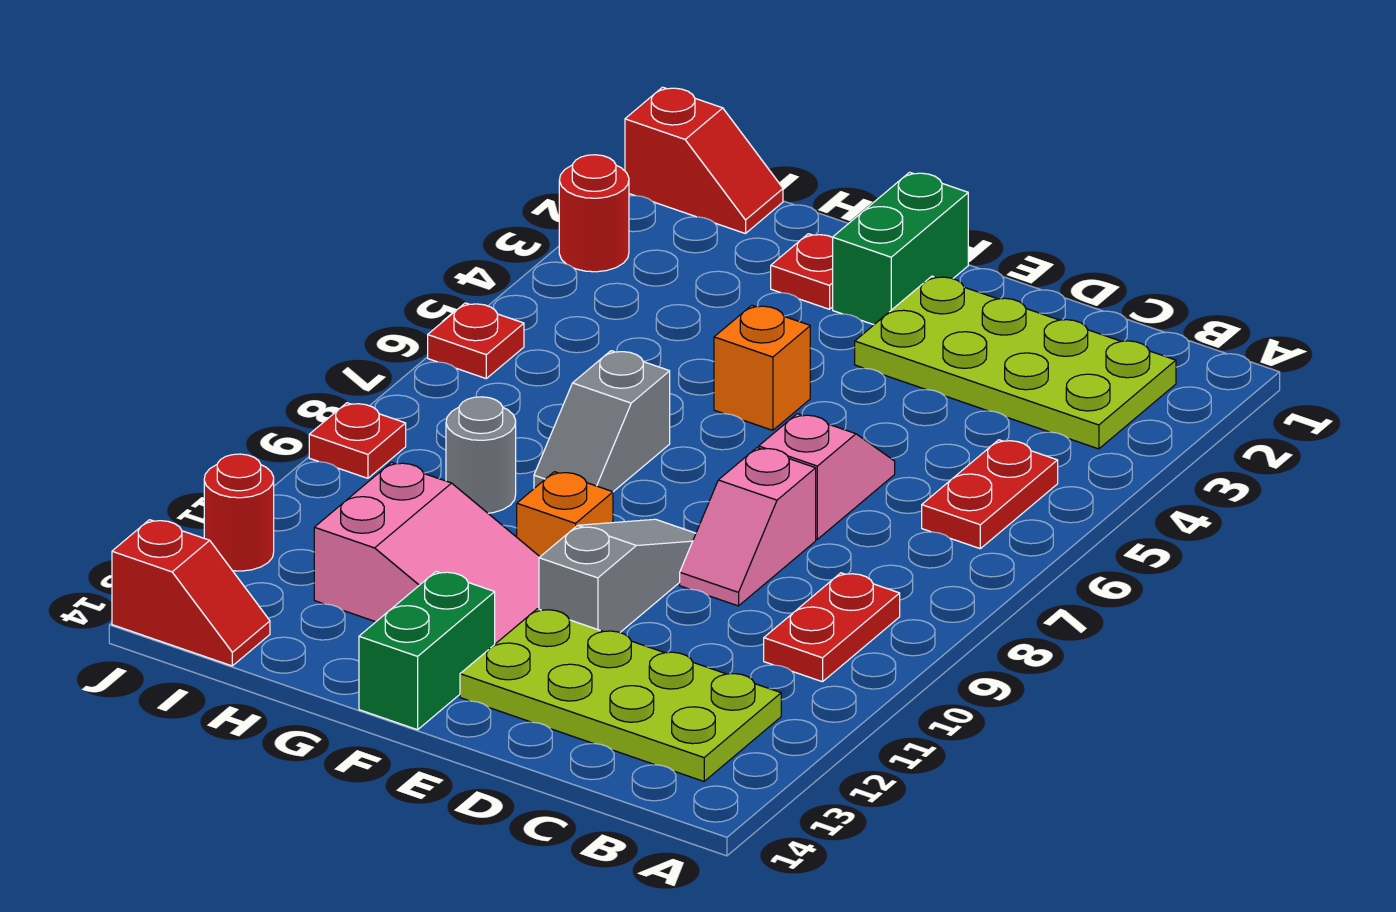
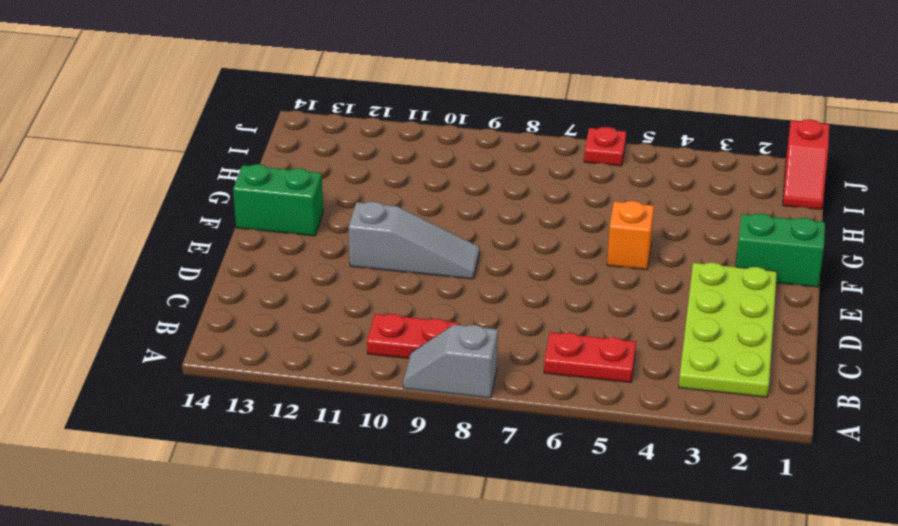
grey 1x2 slope [403,325,498,398] -> grey 1x2 slope moved to [534,351,670,492]
none -> lime 2x4 plate [460,609,781,781]
none -> pink 1x2 slope [759,414,895,539]
none -> pink 1x2 slope [680,448,816,606]

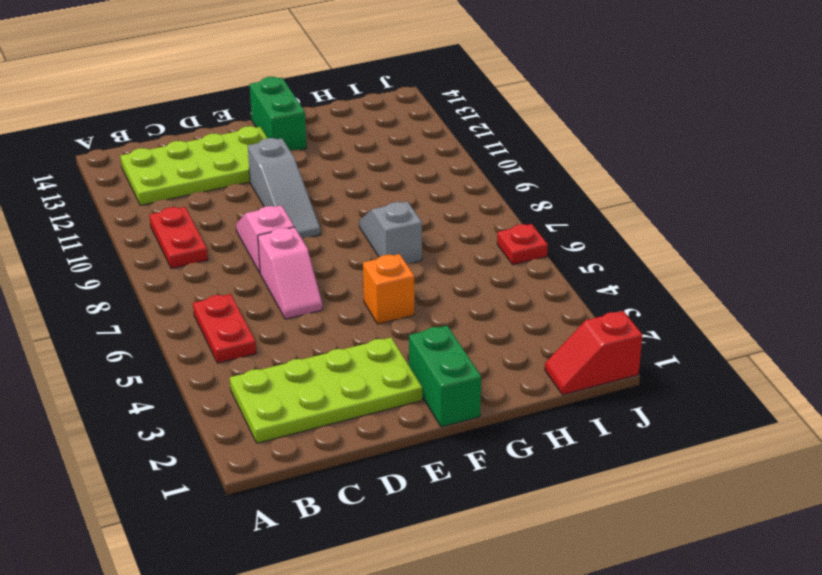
none -> orange 1x1 brick [517,472,613,557]
none -> pink 2x3 slope [314,462,540,644]
none -> red 1x1 plate [771,234,833,309]

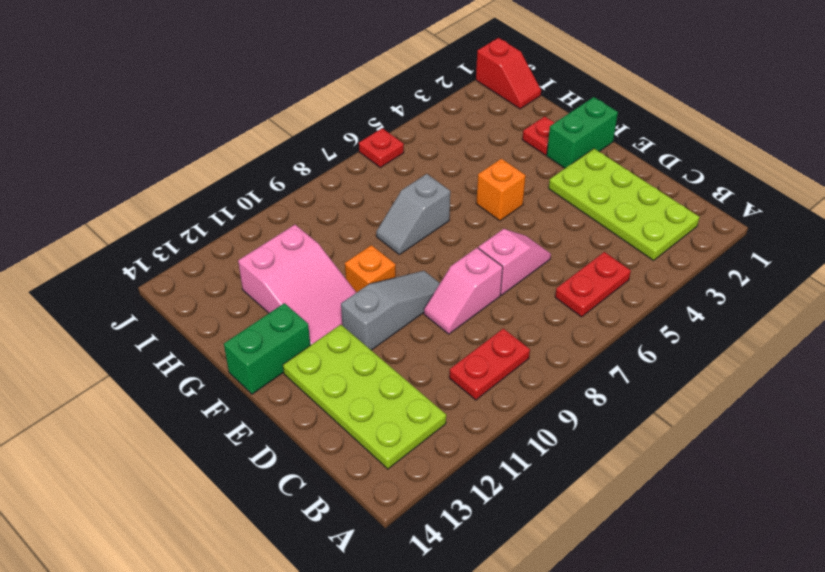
none -> grey 1x1 round brick [446,397,516,513]
none -> red 1x2 slope [112,520,270,666]
none -> red 1x1 round brick [559,155,629,272]

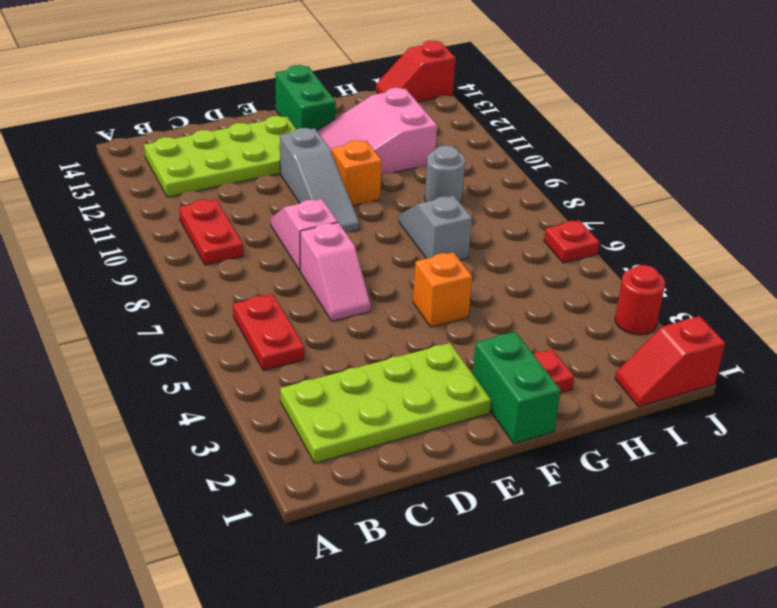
none -> red 1x1 plate [309,403,406,478]
none -> red 1x1 round brick [204,454,274,571]

